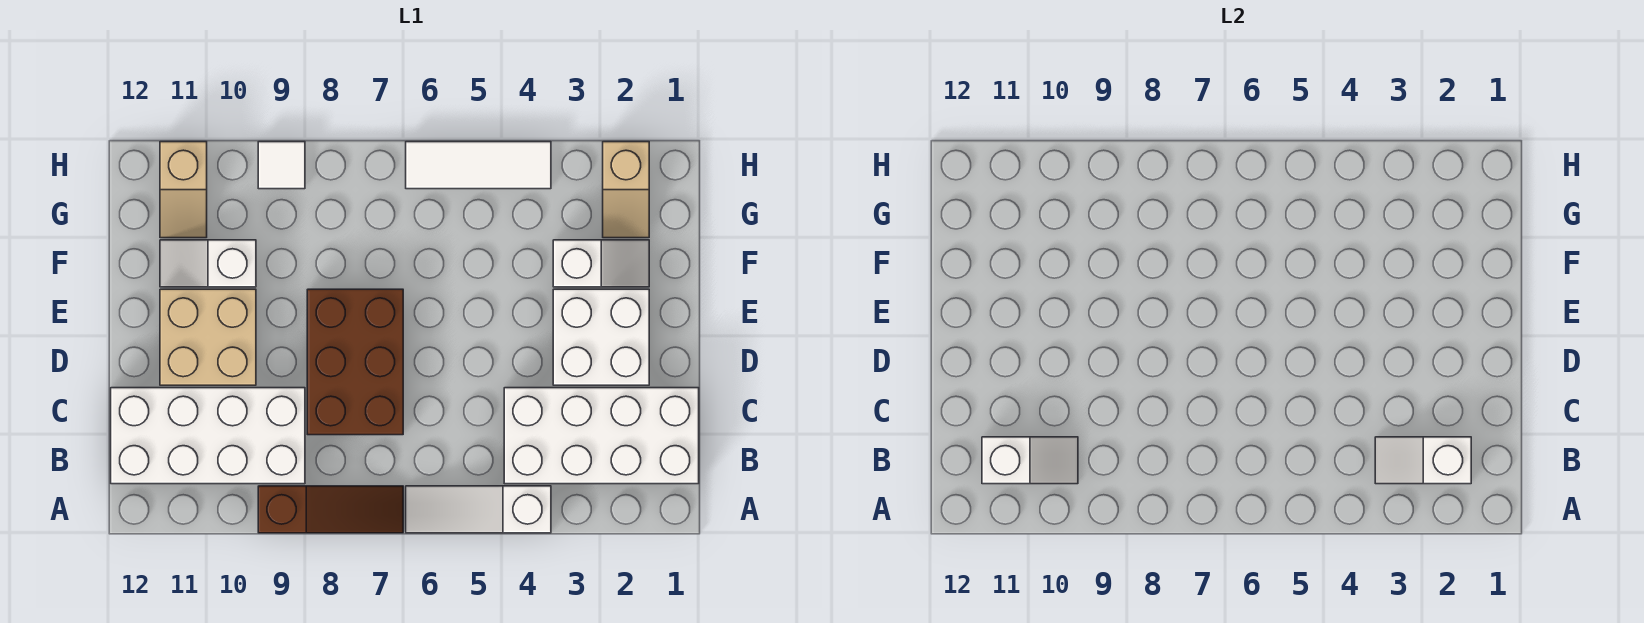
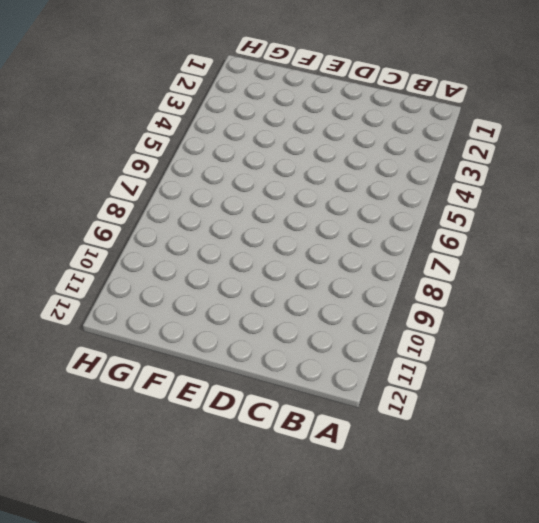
none -> white 1x3 slope [406,486,551,533]
none -> brown 1x3 slope [258,486,403,533]
none -> white 2x4 brick [504,388,699,484]

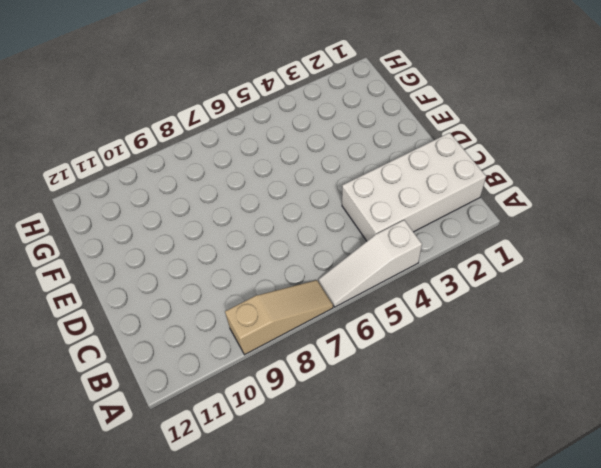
tan 1x3 slope [225,280,333,355] -> brown 1x3 slope [258,486,403,533]
none -> white 2x4 brick [111,388,305,484]
none -> brown 2x3 brick [307,289,403,435]
none -> white 2x2 brick [553,289,649,385]

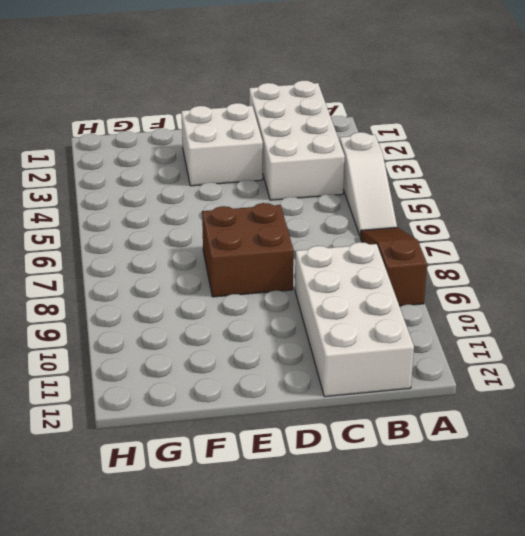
brown 2x2 brick [202,203,293,297] -> brown 2x3 brick [307,289,403,435]
none -> tan 2x2 brick [160,289,256,385]
none -> white 1x2 slope [553,240,649,287]
none -> white 1x2 slope [160,240,256,287]

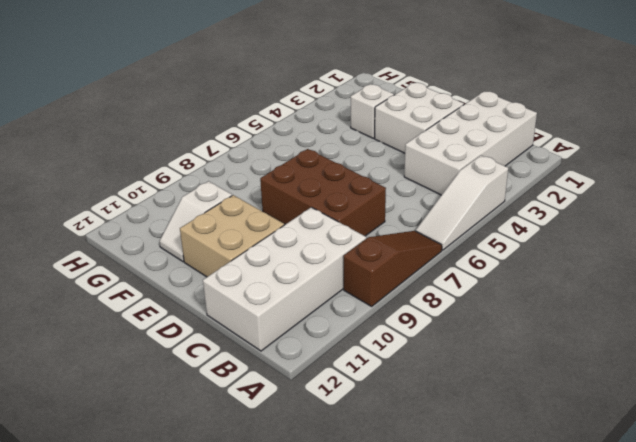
none -> tan 1x2 slope [603,142,649,238]
none -> tan 1x2 slope [160,142,207,238]
none -> white 1x3 tile [406,142,551,189]

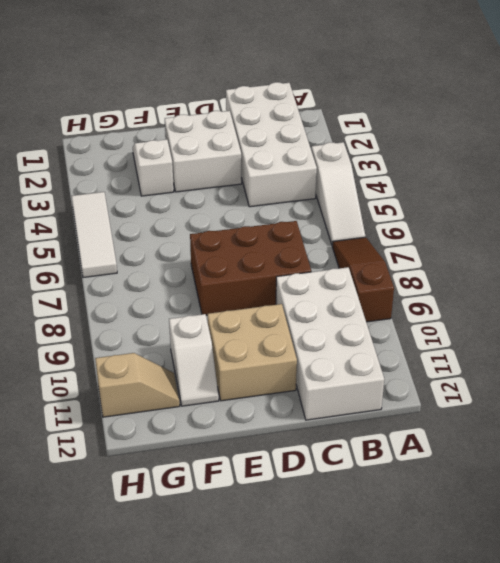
none -> tan 1x2 slope [603,142,649,238]
none -> white 1x1 tile [258,142,305,189]
none -> white 1x2 slope [1375,437,1471,484]

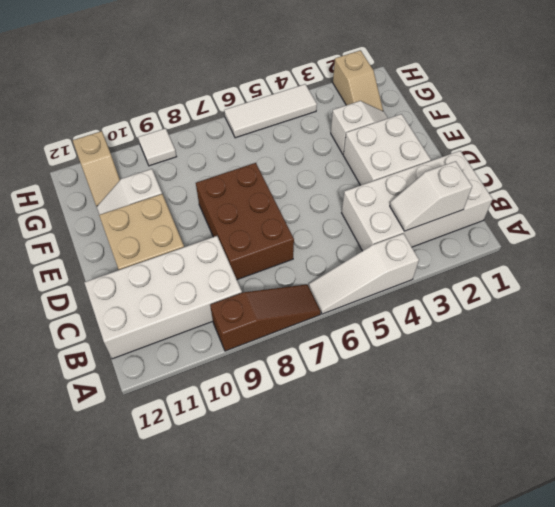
none -> white 1x2 slope [982,437,1078,484]

